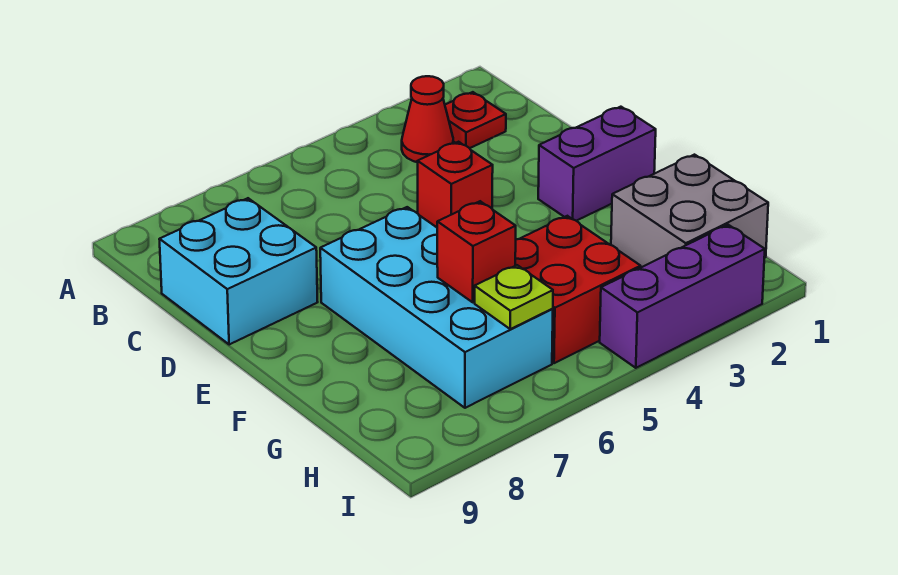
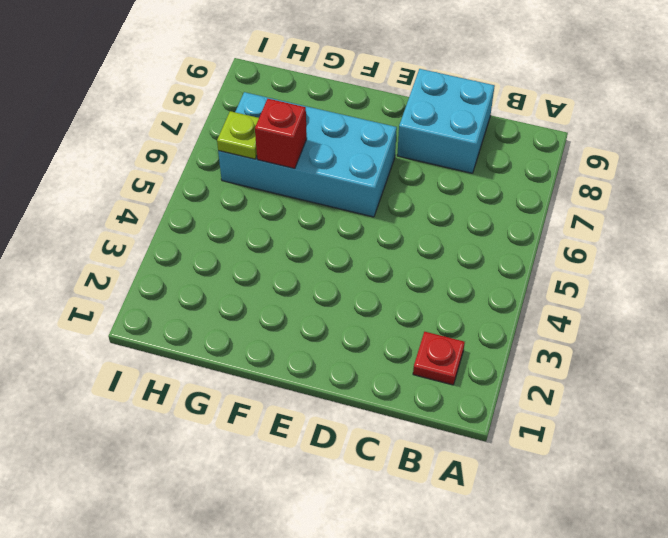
none -> red 1x1 cone [402,76,453,162]
none -> red 1x1 brick [417,142,493,227]

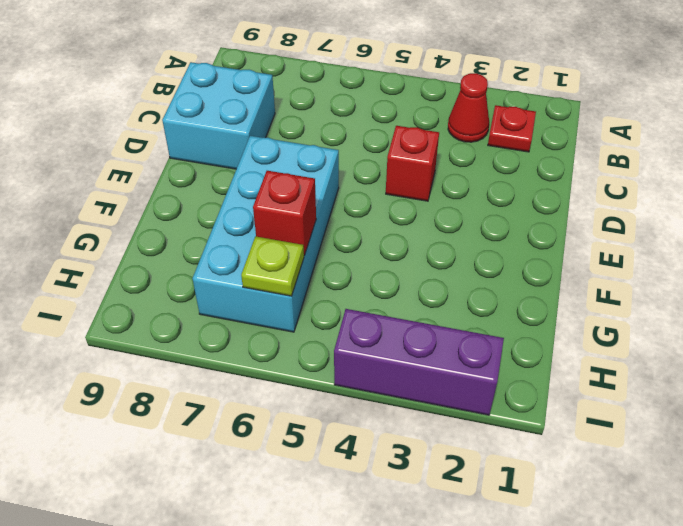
none -> purple 1x2 brick [538,107,656,221]
none -> grey 2x2 brick [611,155,768,267]

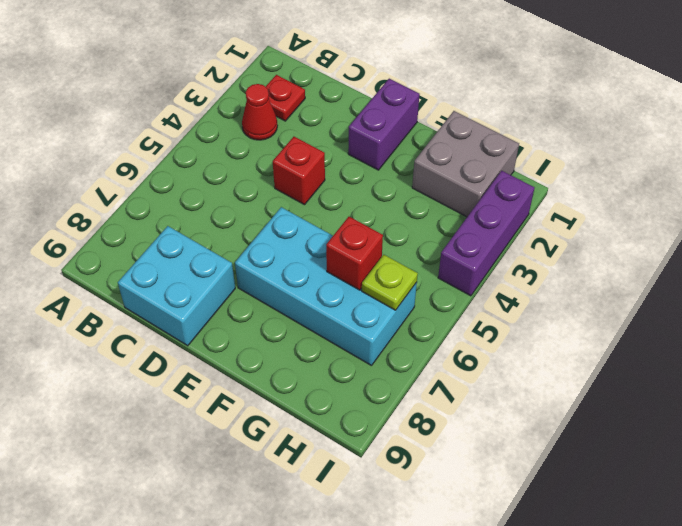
none -> red 2x2 brick [515,216,641,363]

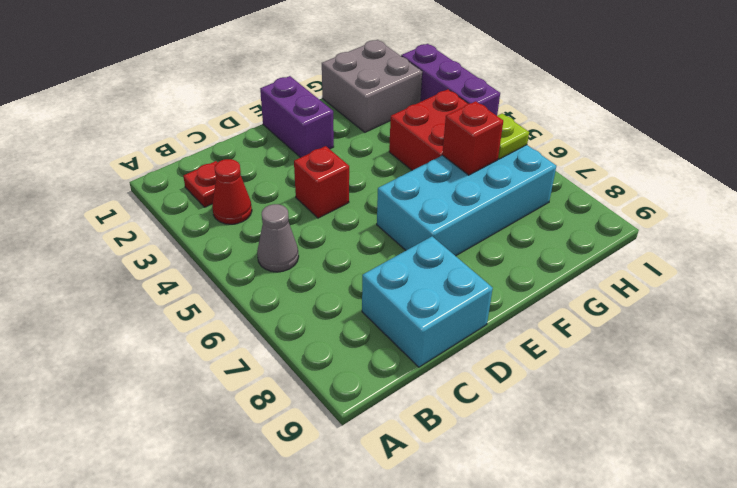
grey 1x1 cone [257,204,299,272] -> none

